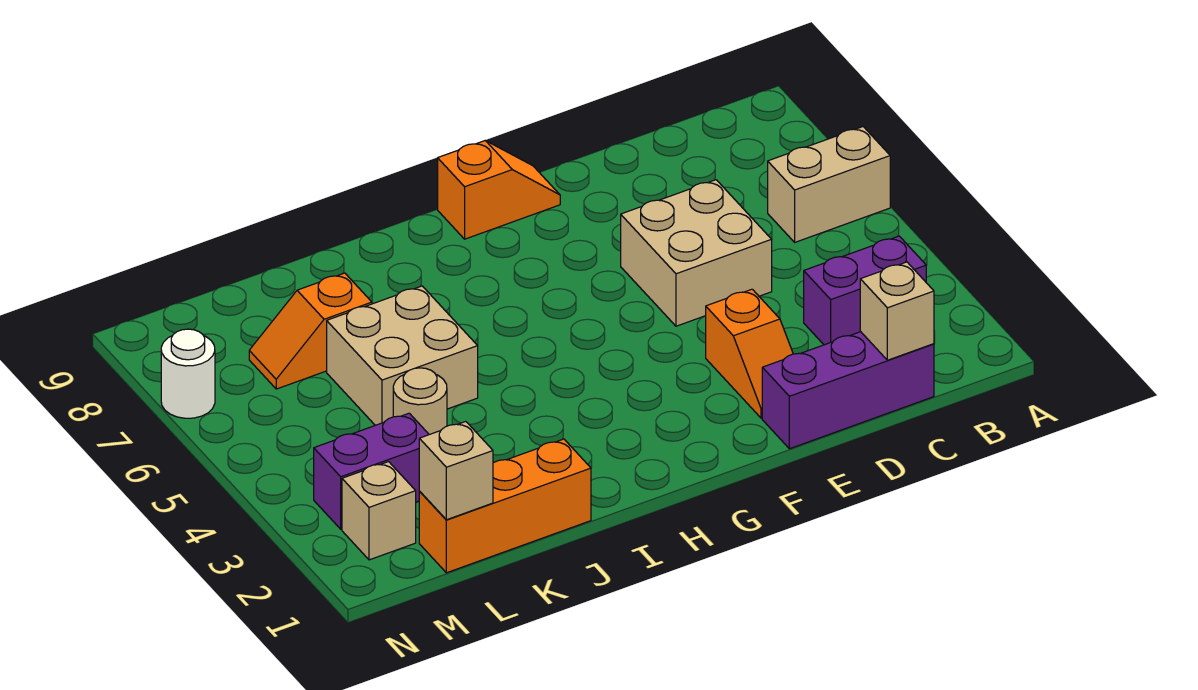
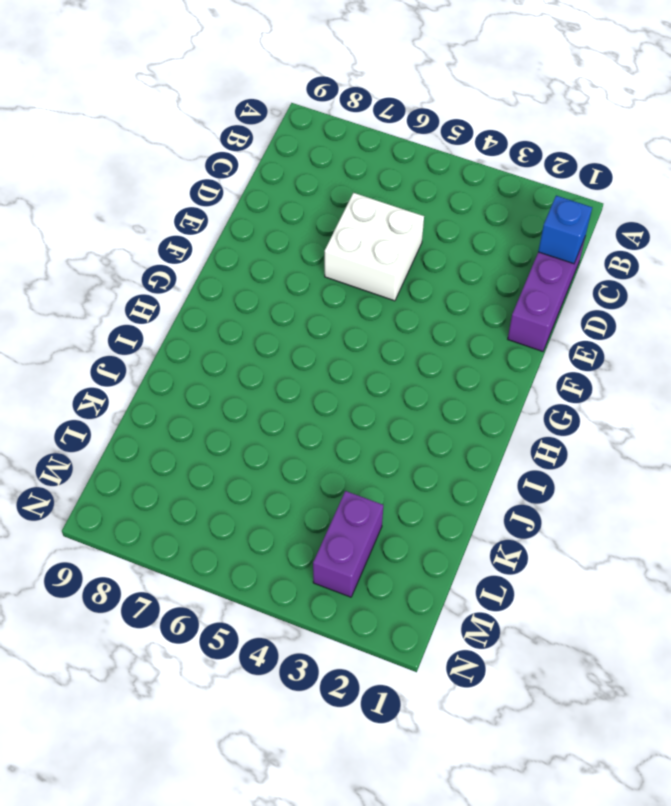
blue 1x1 brick [538,196,592,264] -> tan 1x1 brick [860,262,934,360]
white 2x2 brick [325,193,424,301] -> tan 2x2 brick [621,180,772,326]
none -> tan 1x2 brick [768,127,890,242]
none -> purple 1x2 brick [804,236,926,345]
none -> orange 1x2 slope [706,289,793,418]

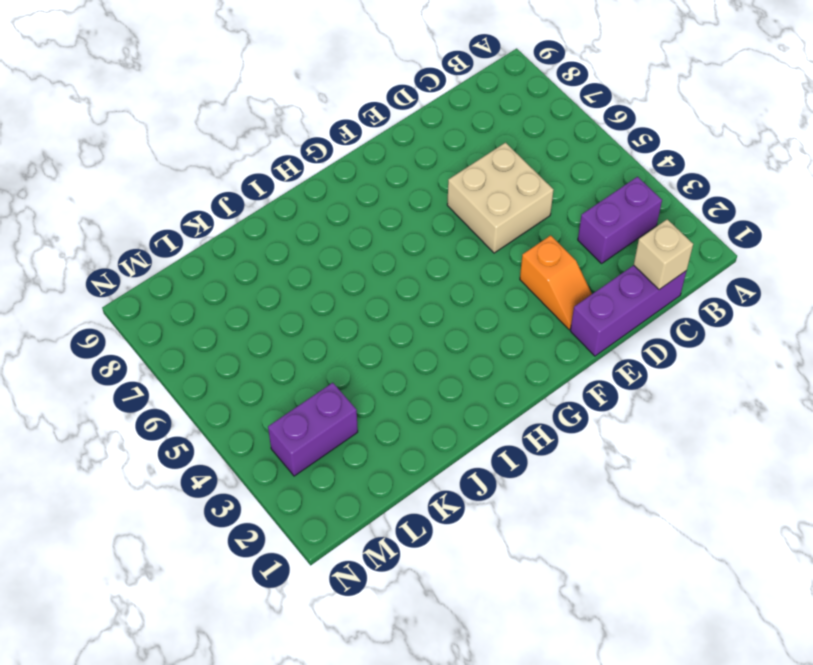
none -> tan 1x2 brick [768,127,890,242]
none -> orange 1x2 slope [438,141,560,239]
none -> orange 1x3 brick [419,439,591,573]

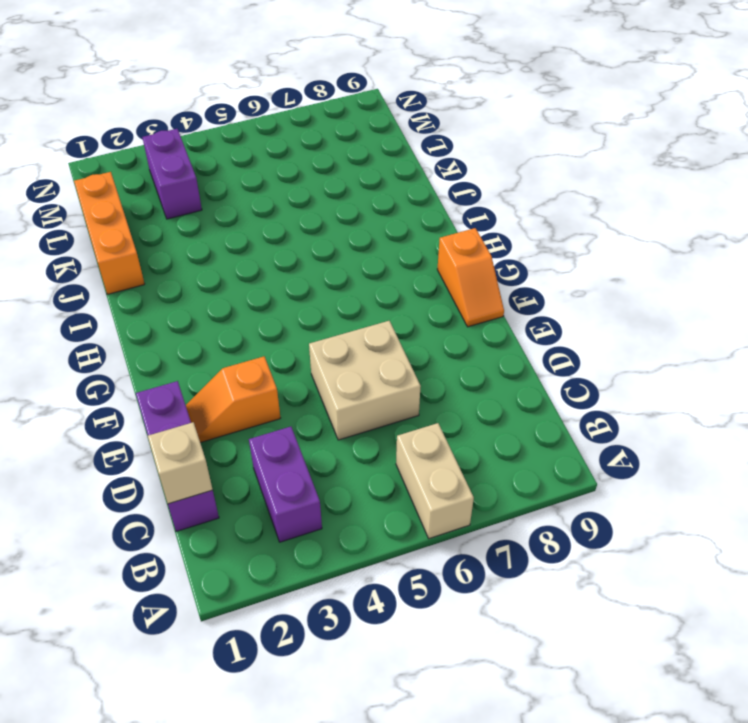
none -> tan 2x2 brick [327,286,478,425]
none -> tan 1x1 round brick [393,368,447,435]
none -> orange 1x2 slope [249,273,372,389]

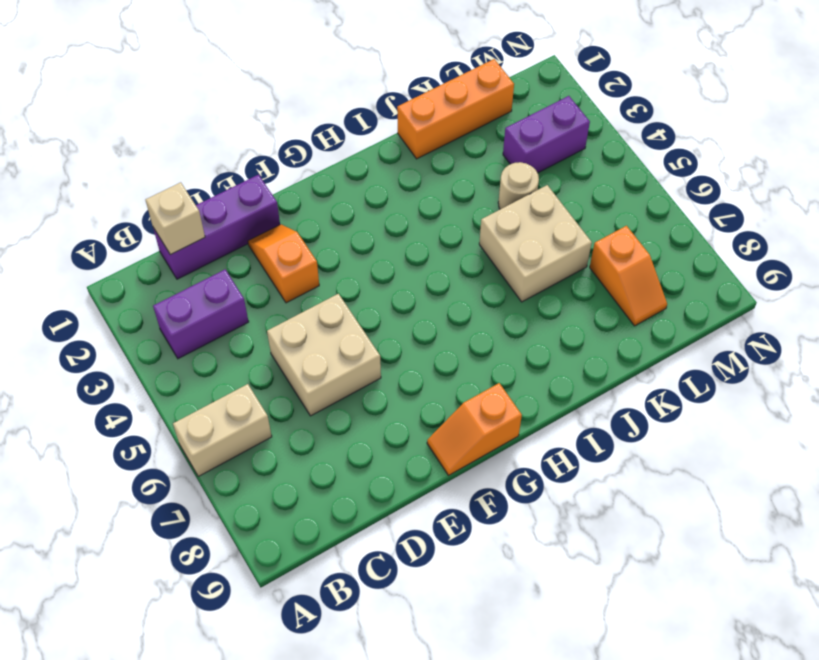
orange 1x2 slope [590,226,667,326] -> orange 1x2 slope turned to [249,273,372,389]
none -> tan 1x1 brick [342,462,416,560]
none -> white 1x1 round brick [161,329,215,418]
none -> tan 1x1 brick [419,422,493,520]

